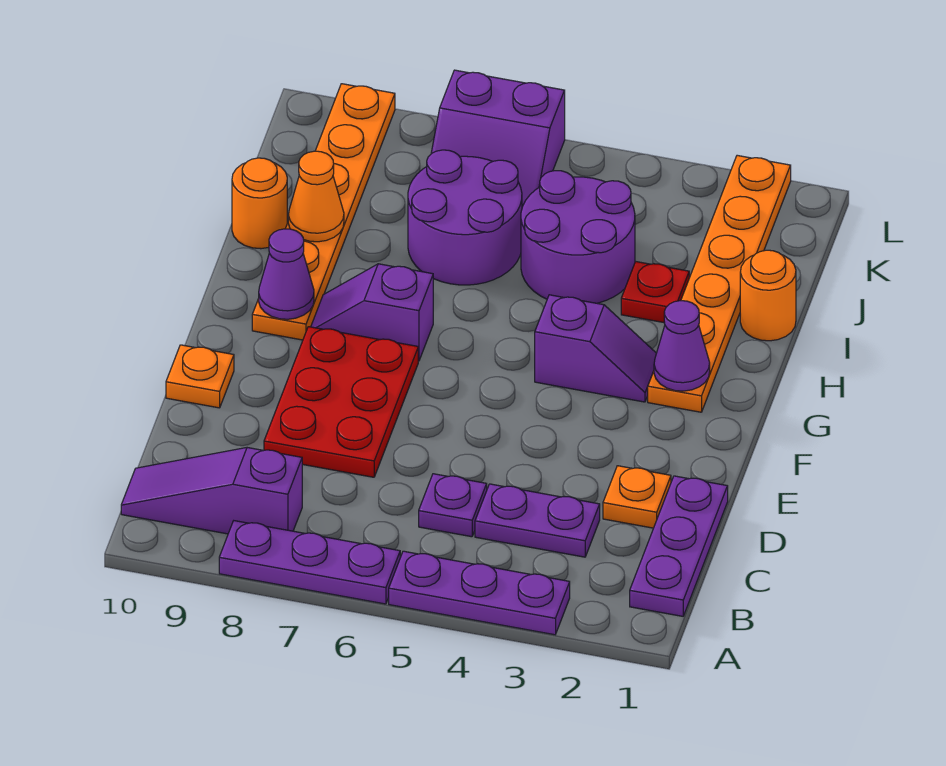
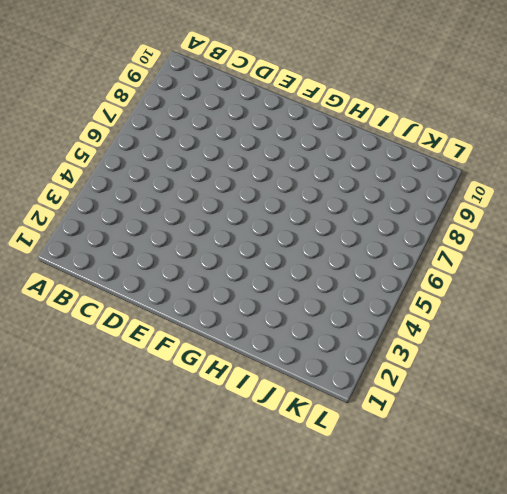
none -> purple 1x3 plate [389,551,570,635]
none -> purple 1x3 plate [219,521,400,604]
none -> purple 1x3 plate [630,476,728,616]

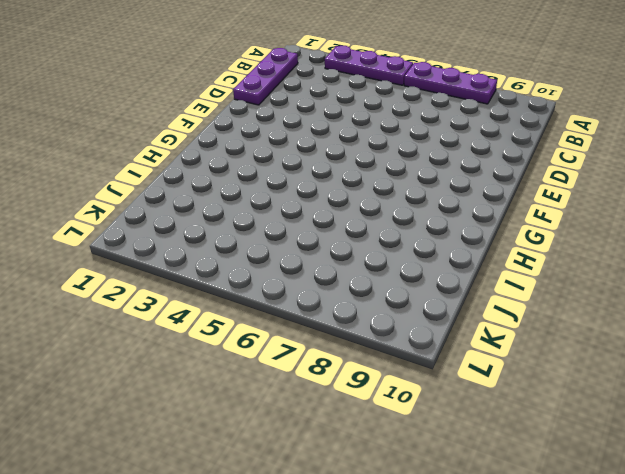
none -> purple 1x3 slope [121,448,302,534]
none -> purple 1x2 plate [475,484,600,557]
none -> purple 1x1 plate [419,474,487,537]

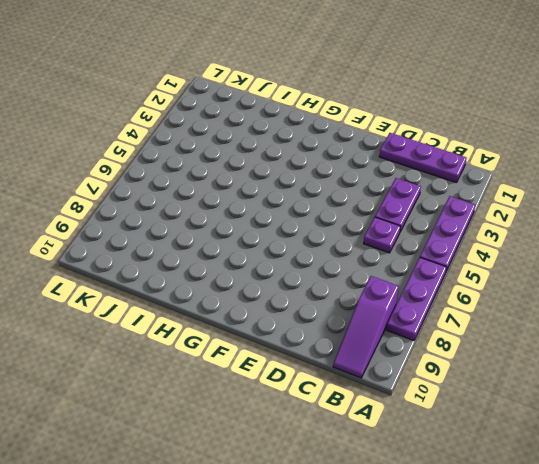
none -> orange 1x1 plate [603,466,671,528]
none -> red 2x3 plate [264,327,418,477]
none -> orange 1x1 plate [166,345,234,408]

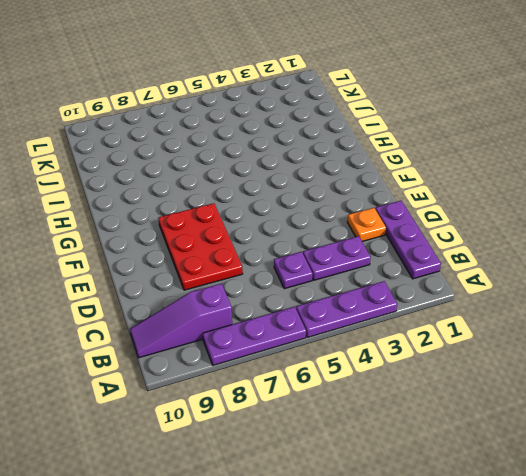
none -> orange 1x1 plate [166,345,234,408]
none -> orange 1x6 plate [648,155,791,412]
none -> purple 1x2 slope [535,295,656,402]

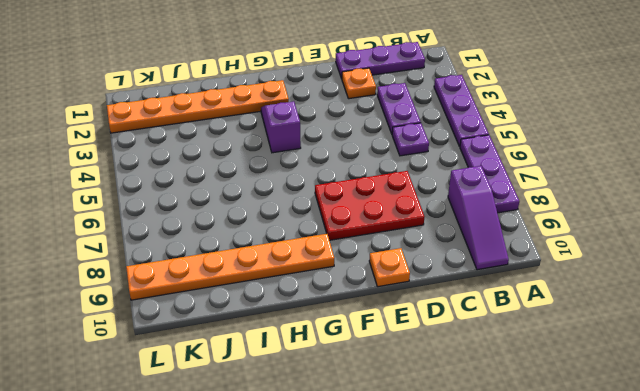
none -> purple 1x2 slope [311,264,433,361]
none -> orange 1x1 round brick [740,250,796,341]
none -> red 1x1 plate [621,262,689,323]

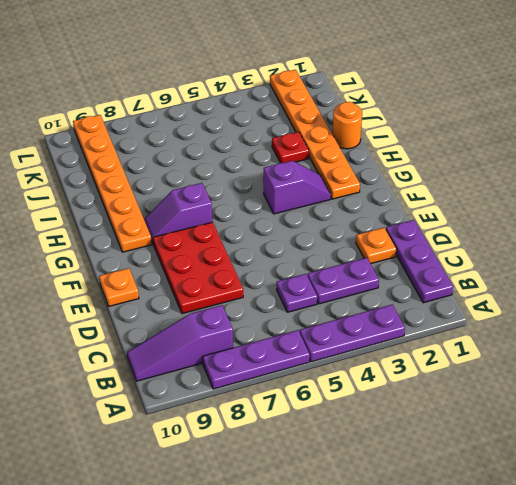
none -> purple 2x2 round brick [521,171,635,303]
none -> purple 2x2 round brick [408,150,522,285]
none -> orange 1x1 round brick [232,158,287,249]

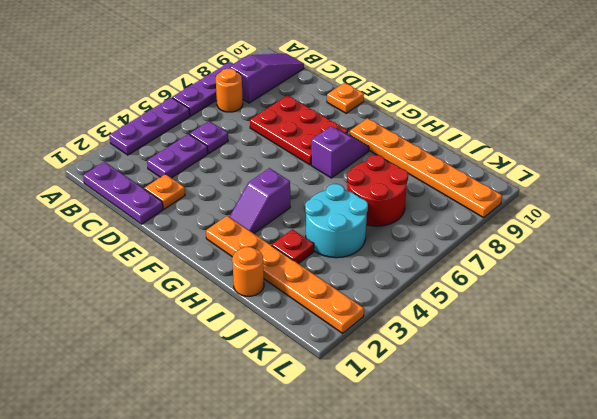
orange 1x1 round brick [216,69,243,112] -> orange 1x1 round brick moved to [232,158,287,249]
cyan 2x2 round brick [305,184,368,258] -> purple 2x2 round brick [521,171,635,303]
red 2x2 round brick [347,155,408,226] -> purple 2x2 round brick [408,150,522,285]
none -> purple 2x2 slope [431,70,565,207]
none -> purple 1x1 cone [654,301,710,391]
none -> purple 1x1 cone [259,229,314,319]

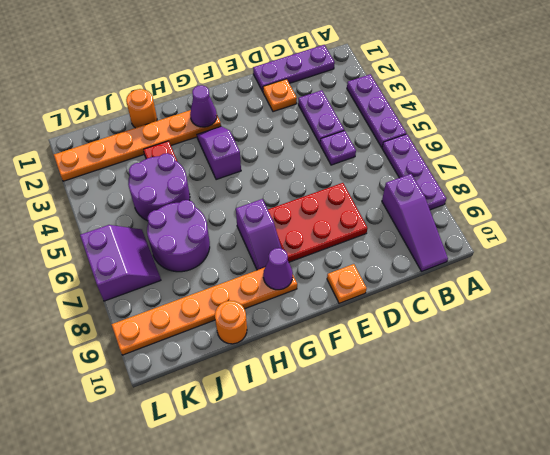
none -> orange 1x1 cone [288,151,344,242]

